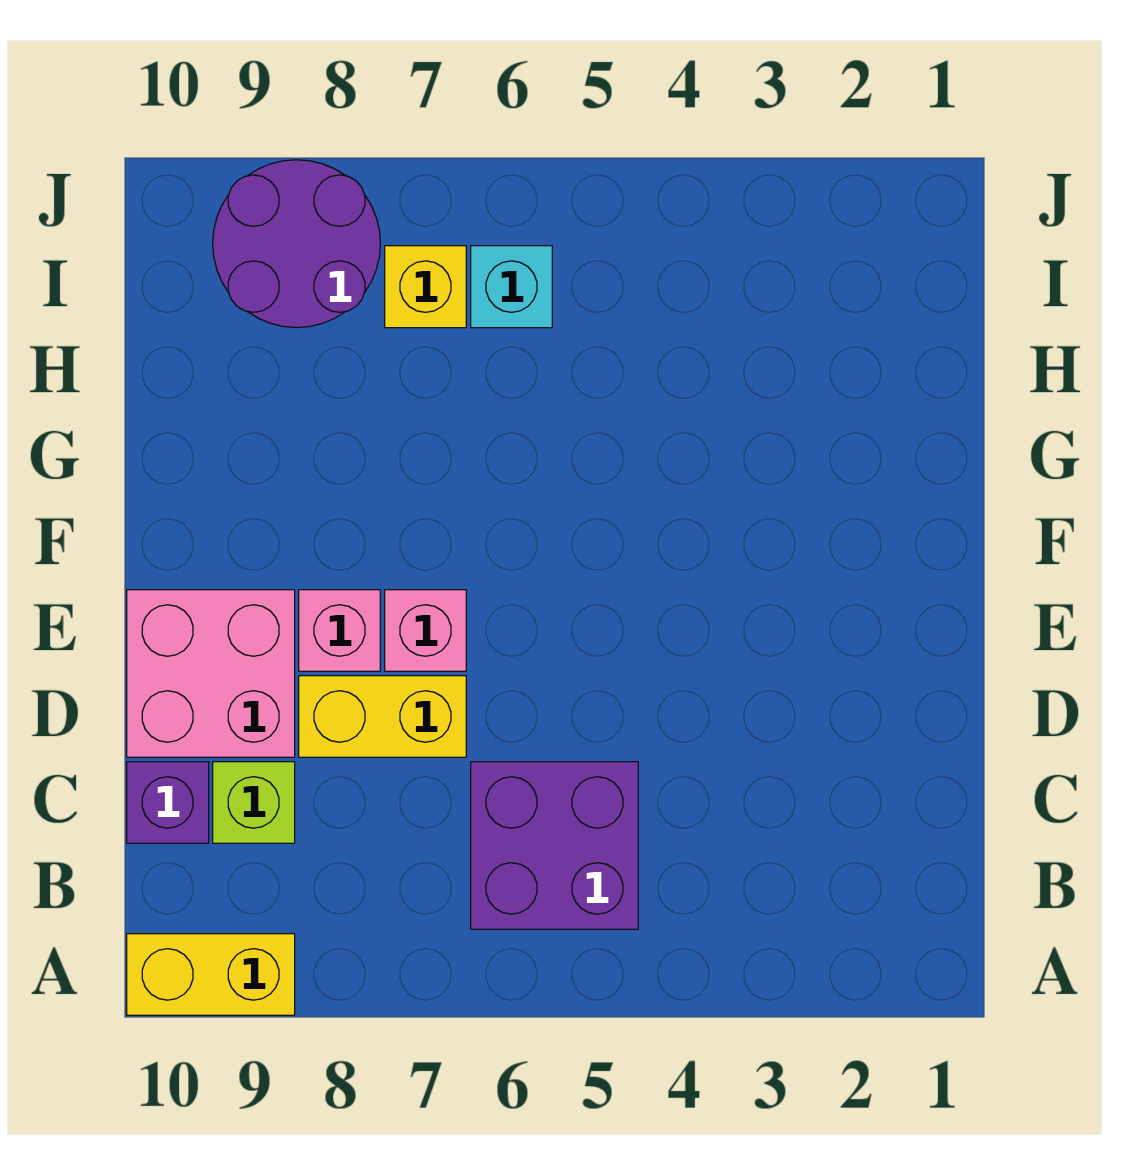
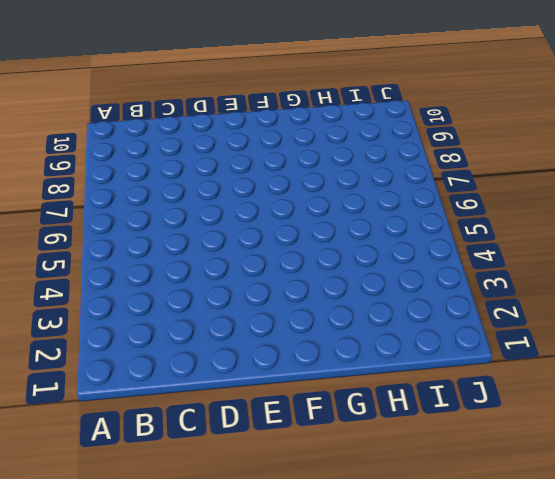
none -> yellow 1x2 brick [127,934,295,1015]
none -> purple 2x2 brick [471,762,638,929]

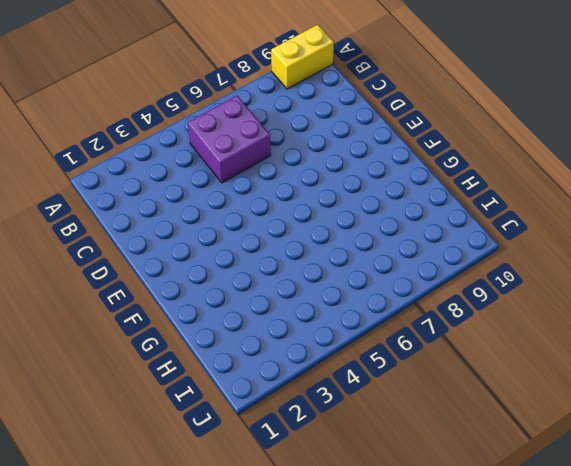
none -> lime 1x1 brick [213,762,295,843]
none -> purple 1x1 brick [127,762,209,843]

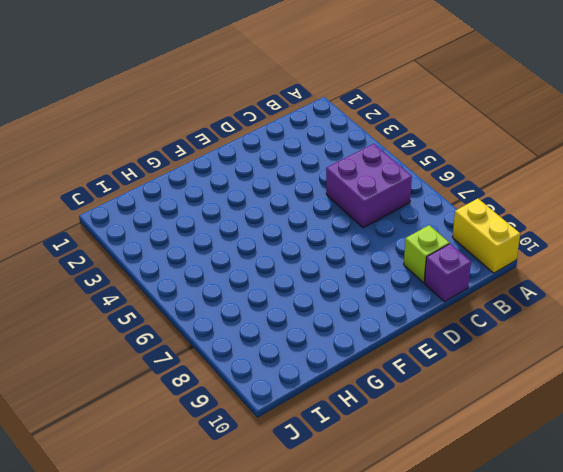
none -> yellow 1x2 brick [299,676,466,757]
none -> pink 2x2 brick [127,590,295,757]

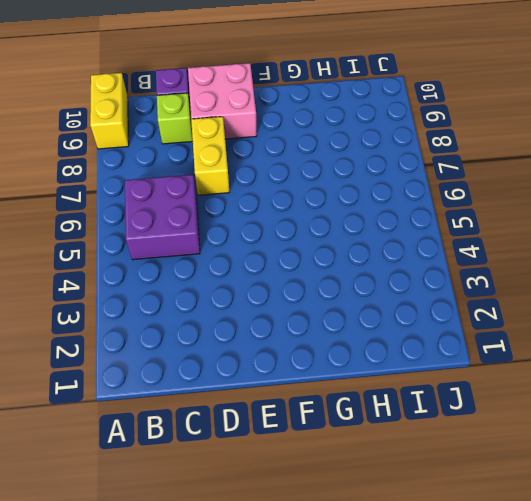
none -> pink 1x1 brick [385,590,466,671]
none -> pink 1x1 brick [299,590,380,671]

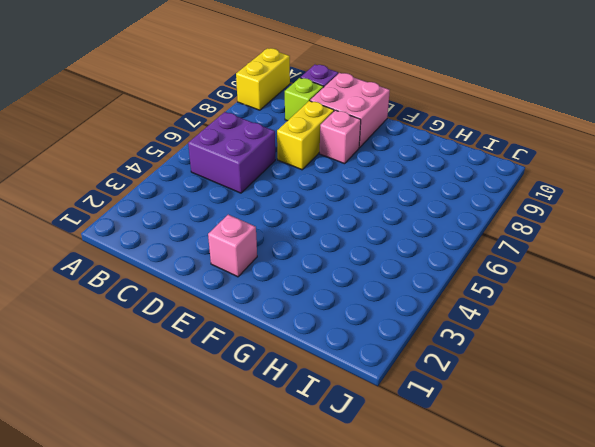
pink 1x1 brick [208,215,257,277] -> pink 1x1 brick moved to [385,590,466,671]
none -> cyan 1x1 brick [471,246,552,328]
none -> yellow 1x1 brick [385,246,466,328]

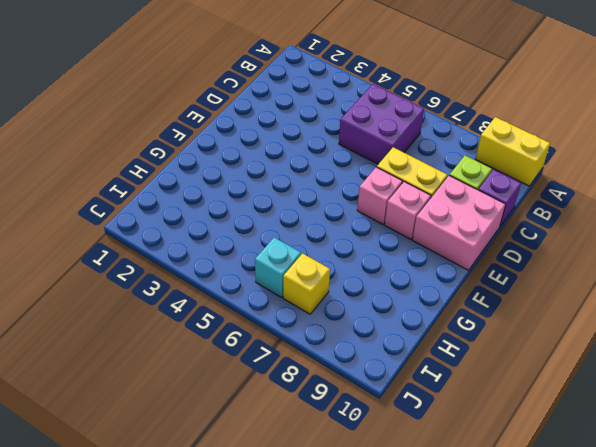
none -> purple 2x2 round brick [213,160,380,328]

